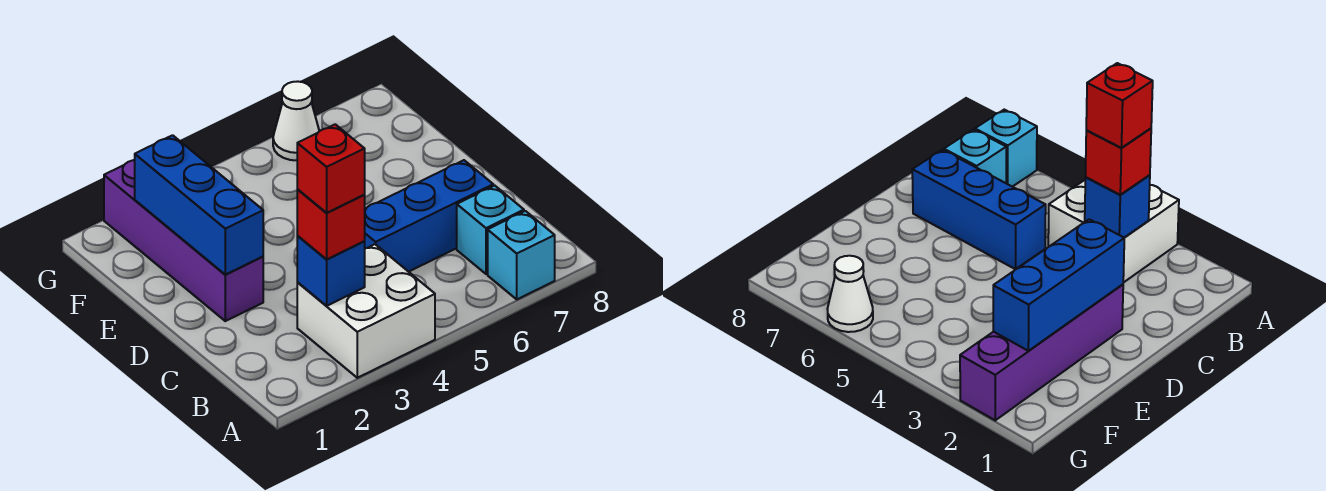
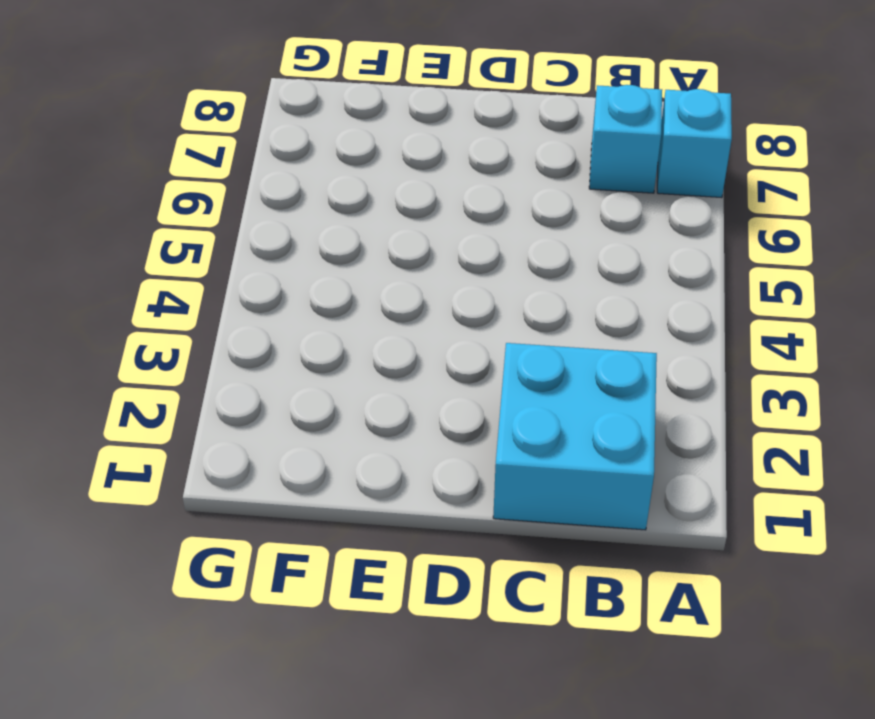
cyan 2x2 brick [493,343,657,530] -> none
none -> white 2x2 brick [297,244,435,378]
none -> blue 1x3 brick [364,160,493,272]

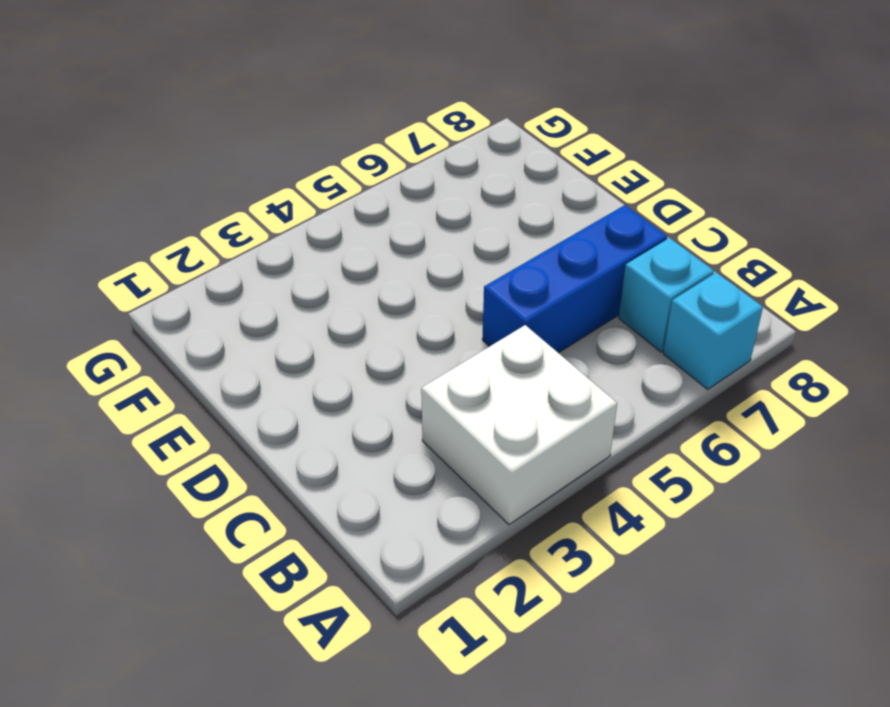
none -> purple 1x4 brick [104,160,263,321]
none -> white 1x1 cone [273,81,319,160]

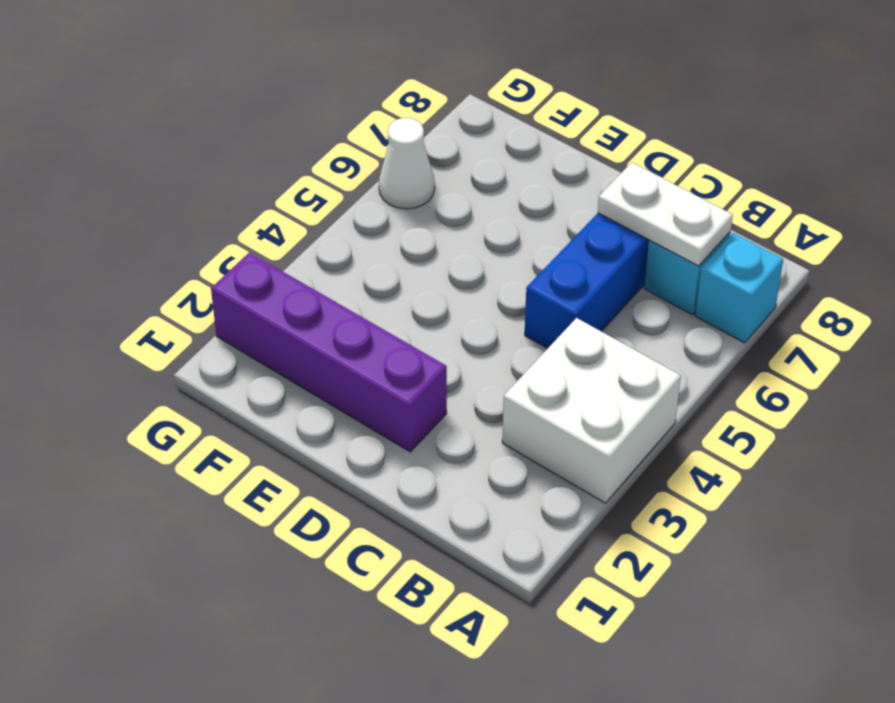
white 1x2 plate [598,163,733,266] -> none
none -> blue 1x1 brick [297,236,365,306]
none -> blue 1x3 brick [135,135,263,275]

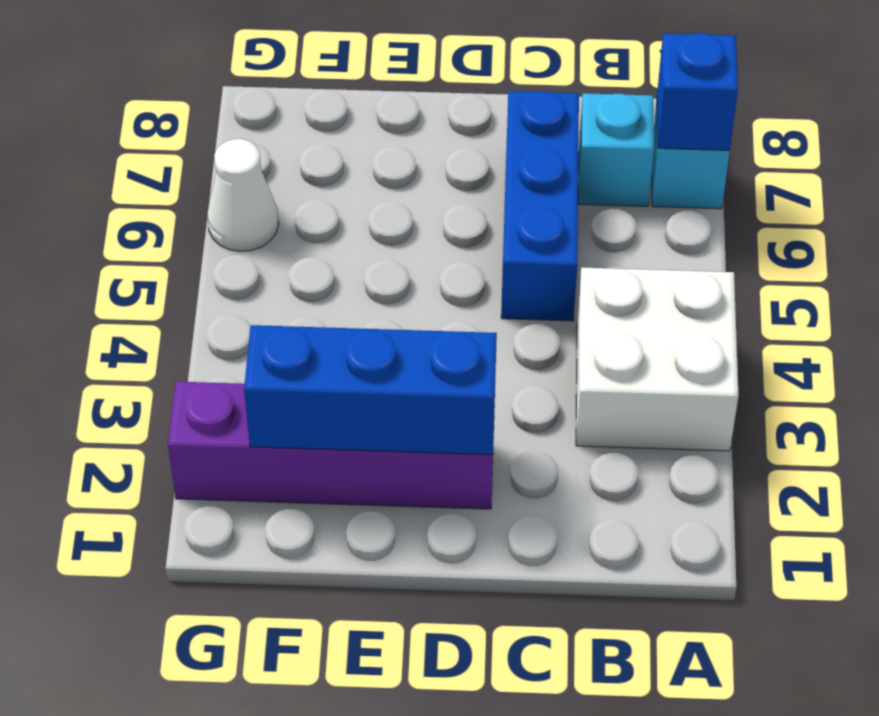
blue 1x1 brick [657,33,738,150] -> blue 1x1 brick moved to [297,236,365,306]
none -> red 1x1 brick [297,190,365,259]
none -> red 1x1 brick [297,124,365,213]

